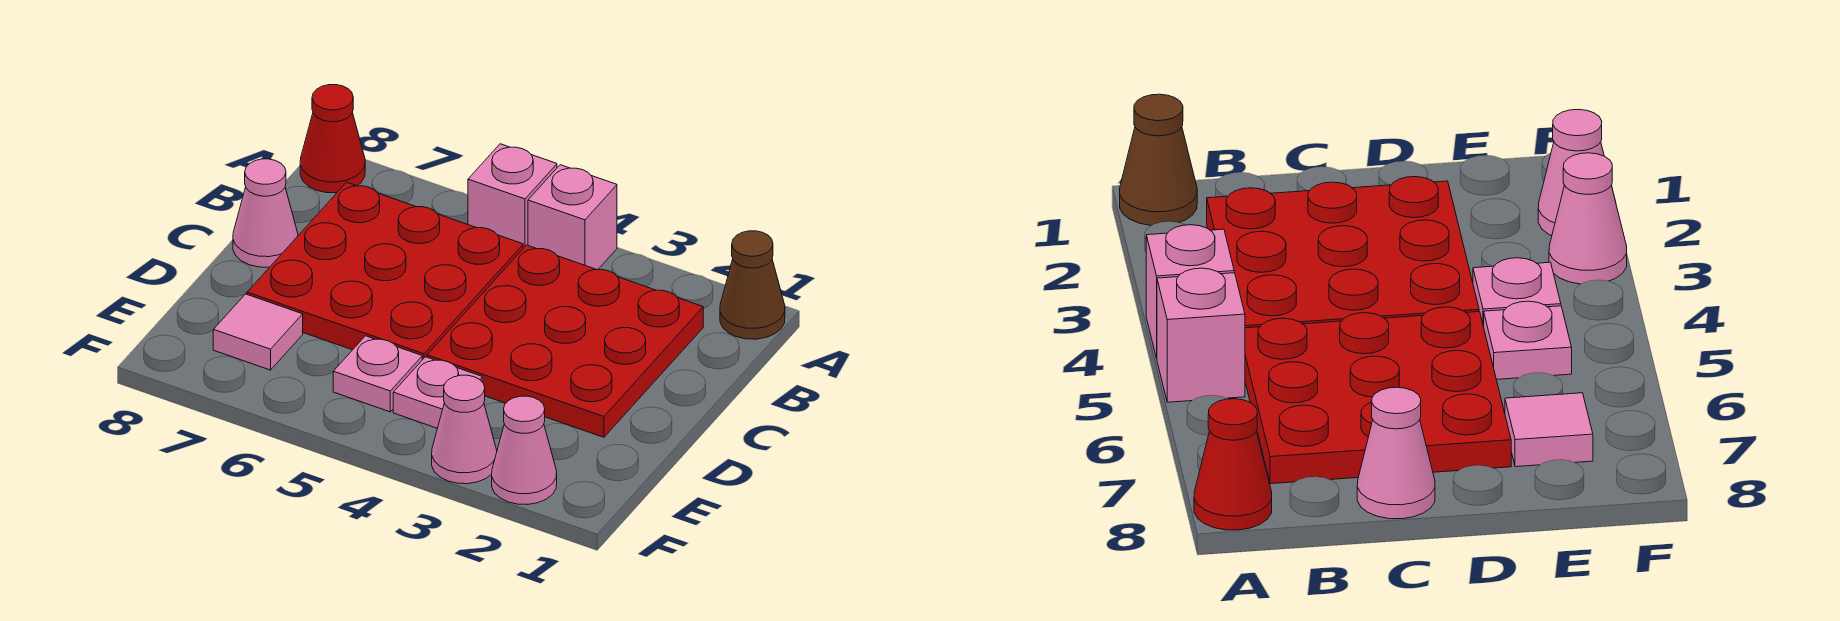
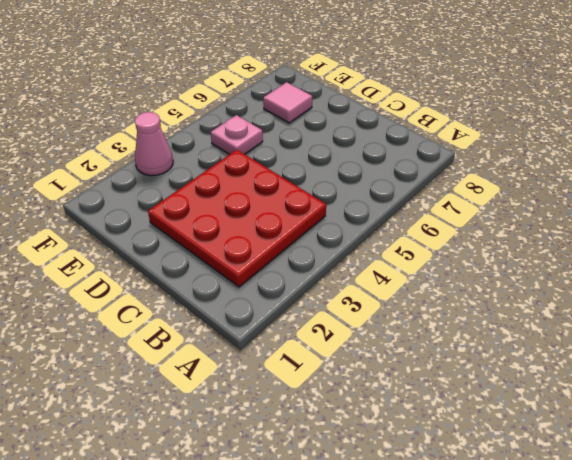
none -> brown 1x1 cone [720,231,785,339]
none -> pink 1x1 brick [528,165,617,270]
none -> pink 1x1 brick [468,144,557,248]

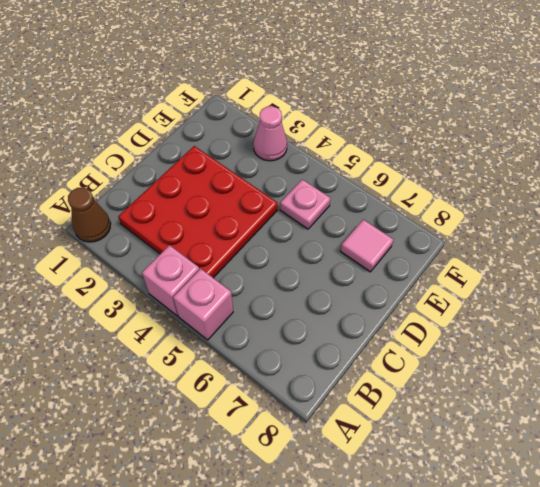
none -> red 1x1 cone [300,85,365,193]
none -> red 3x3 plate [247,182,523,360]
none -> pink 1x1 cone [233,159,298,267]

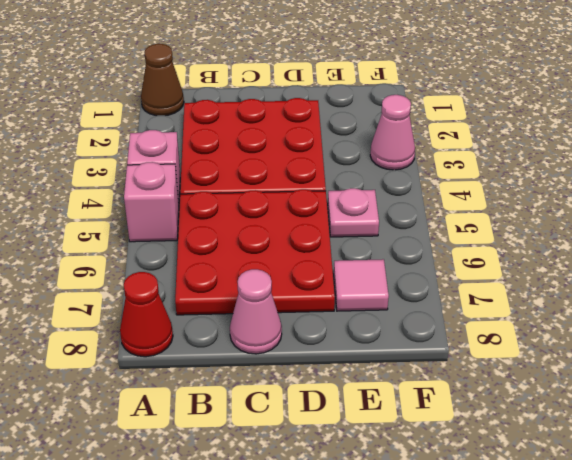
none -> pink 1x1 plate [393,357,482,428]
none -> pink 1x1 cone [492,396,557,505]

